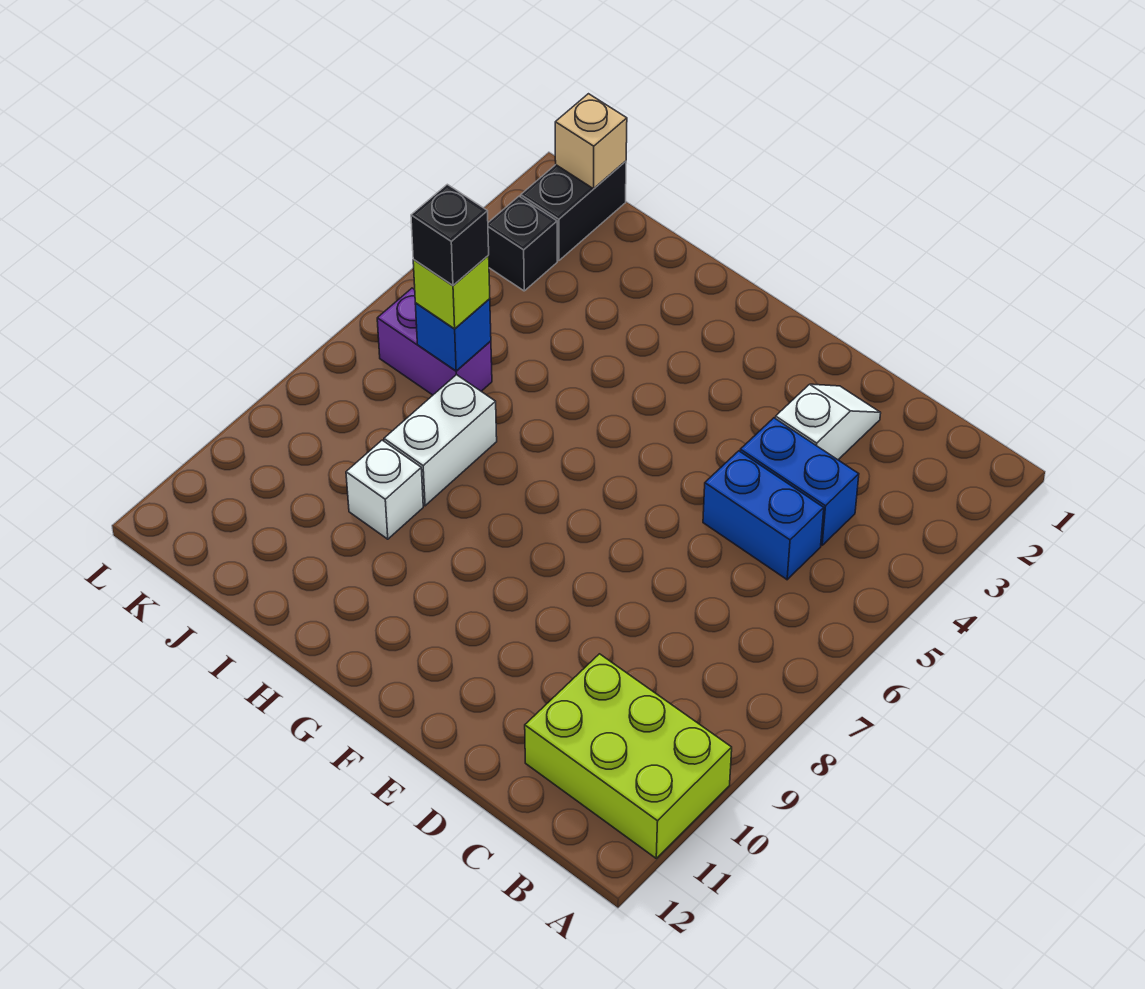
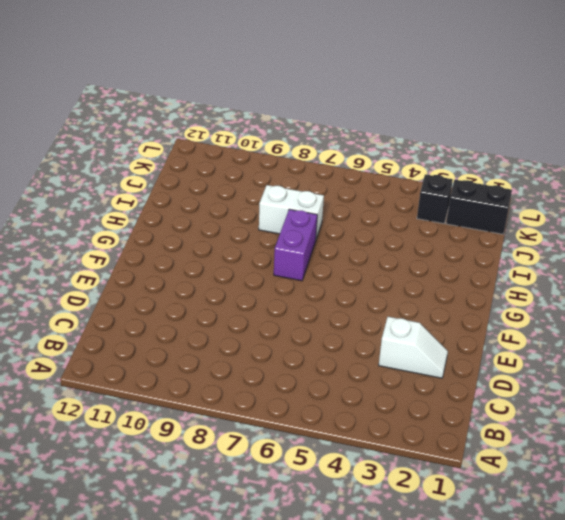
purple 1x2 brick [274,209,317,281] -> purple 1x2 brick moved to [377,288,492,395]
none -> lime 2x3 brick [525,654,732,858]
none -> blue 1x2 brick [740,418,859,545]
none -> blue 1x2 brick [703,451,824,580]

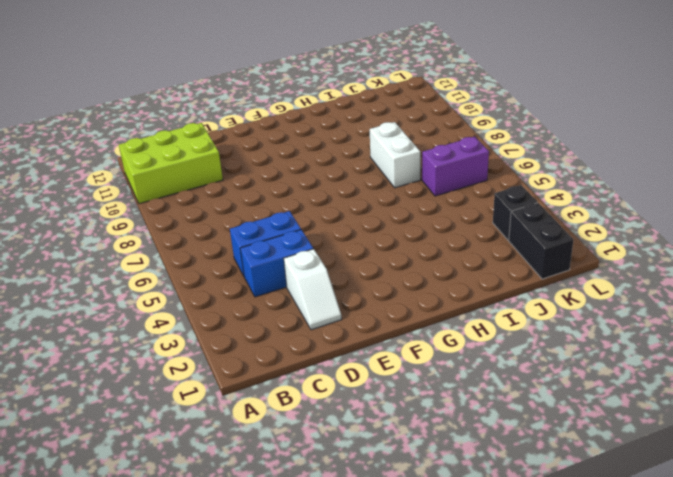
none -> white 1x1 brick [346,440,423,539]
none -> blue 1x1 brick [415,299,491,371]
none -> tan 1x1 brick [555,94,627,189]

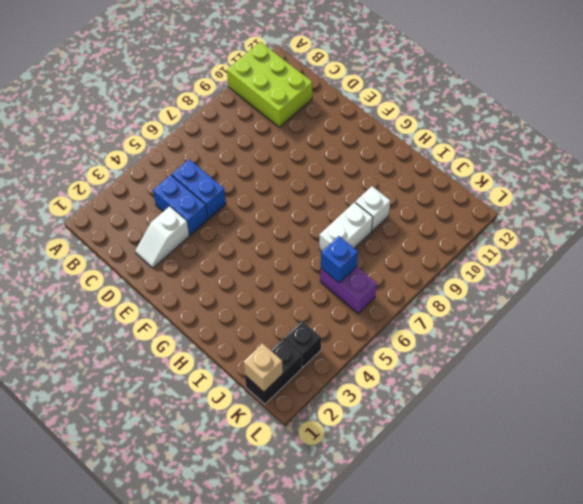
none -> lime 1x1 brick [413,256,490,329]
none -> black 1x1 brick [411,184,489,285]

